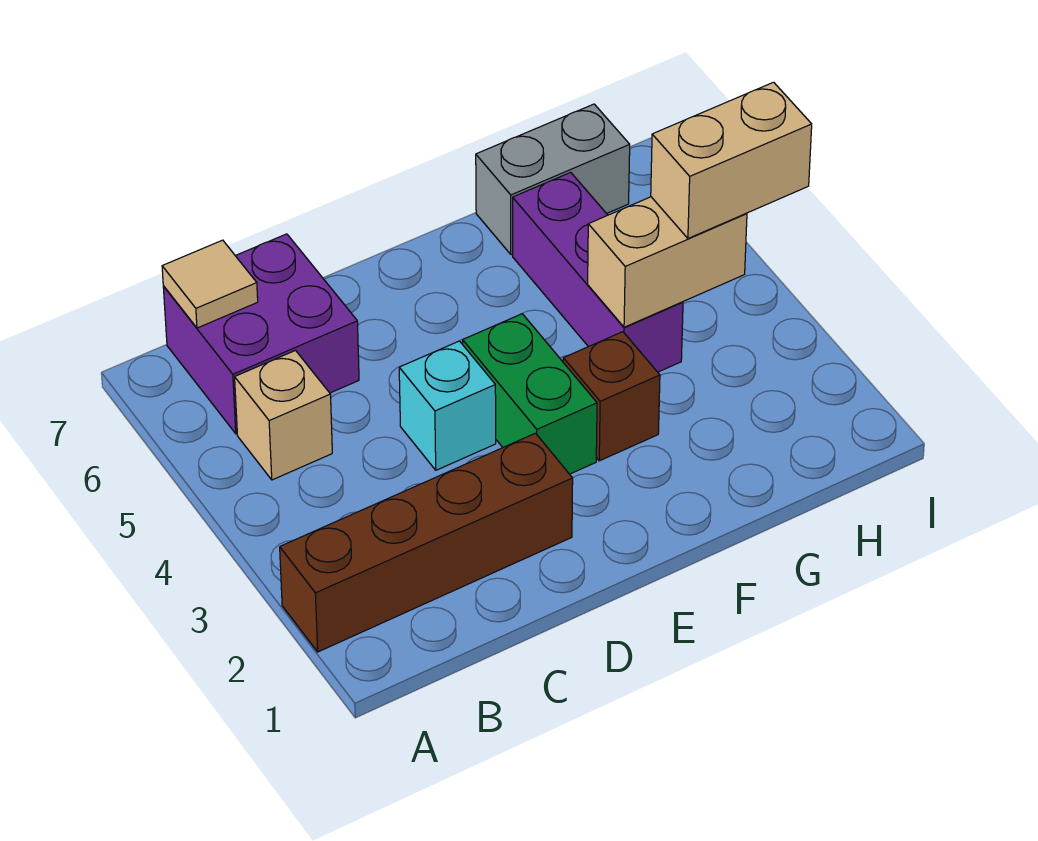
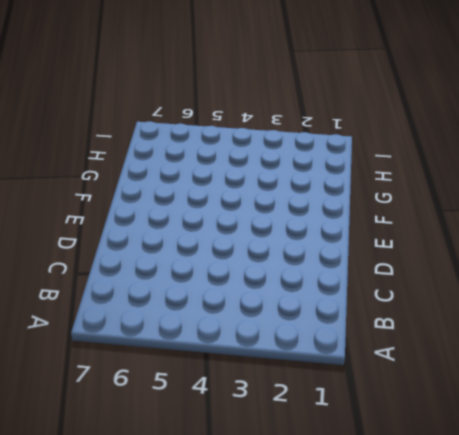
none -> brown 1x4 brick [280,433,573,652]
none -> tan 1x1 brick [235,351,332,480]

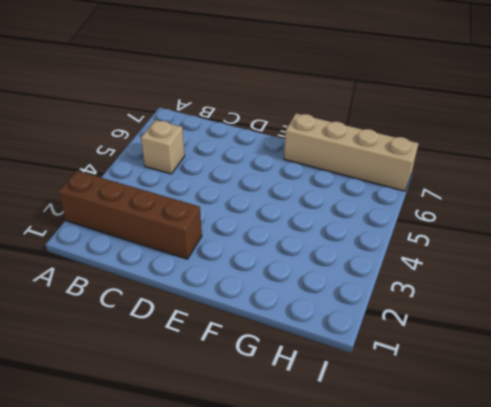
tan 1x4 brick [284,113,419,191] -> grey 1x2 brick [476,104,630,255]
none -> purple 2x2 brick [163,234,359,434]
none -> cyan 1x1 brick [399,341,496,470]

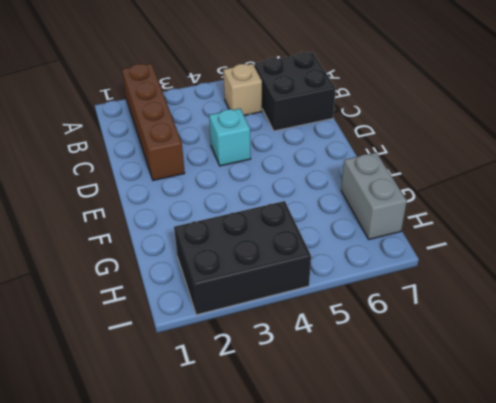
black 2x2 brick [254,52,336,131] -> purple 2x2 brick [163,234,359,434]
black 2x3 brick [174,201,311,315] -> none
none -> green 1x2 brick [463,314,597,474]
none -> brown 1x1 brick [563,332,660,461]

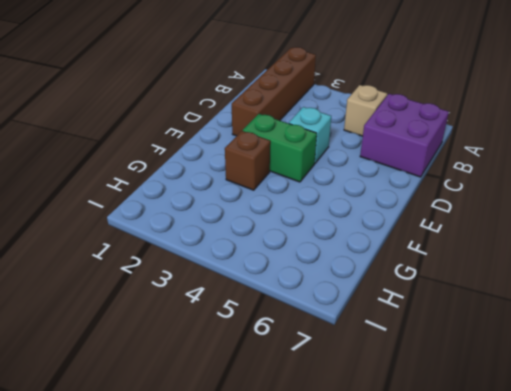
none -> purple 1x3 brick [513,172,683,372]
none -> grey 1x2 brick [476,104,630,255]

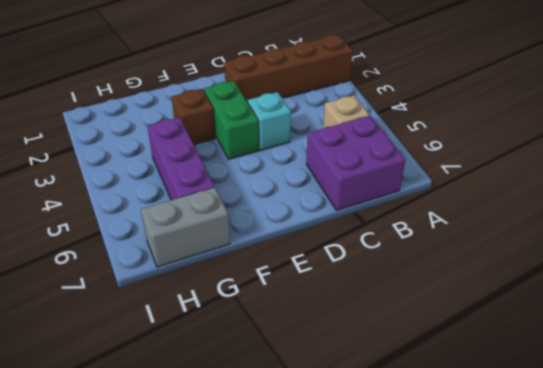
none -> tan 1x1 tile [162,240,258,328]
none -> tan 1x2 brick [588,197,747,327]

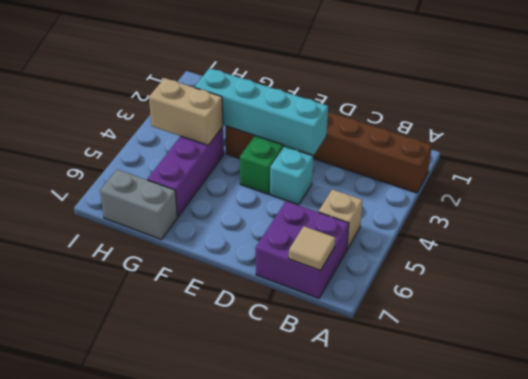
cyan 1x4 brick [195,68,328,155] -> none
none -> tan 1x2 brick [651,82,812,238]

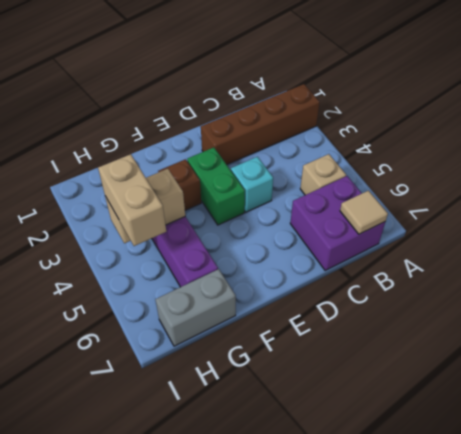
tan 1x2 brick [98,154,166,246] -> tan 1x2 brick turned to [651,82,812,238]

